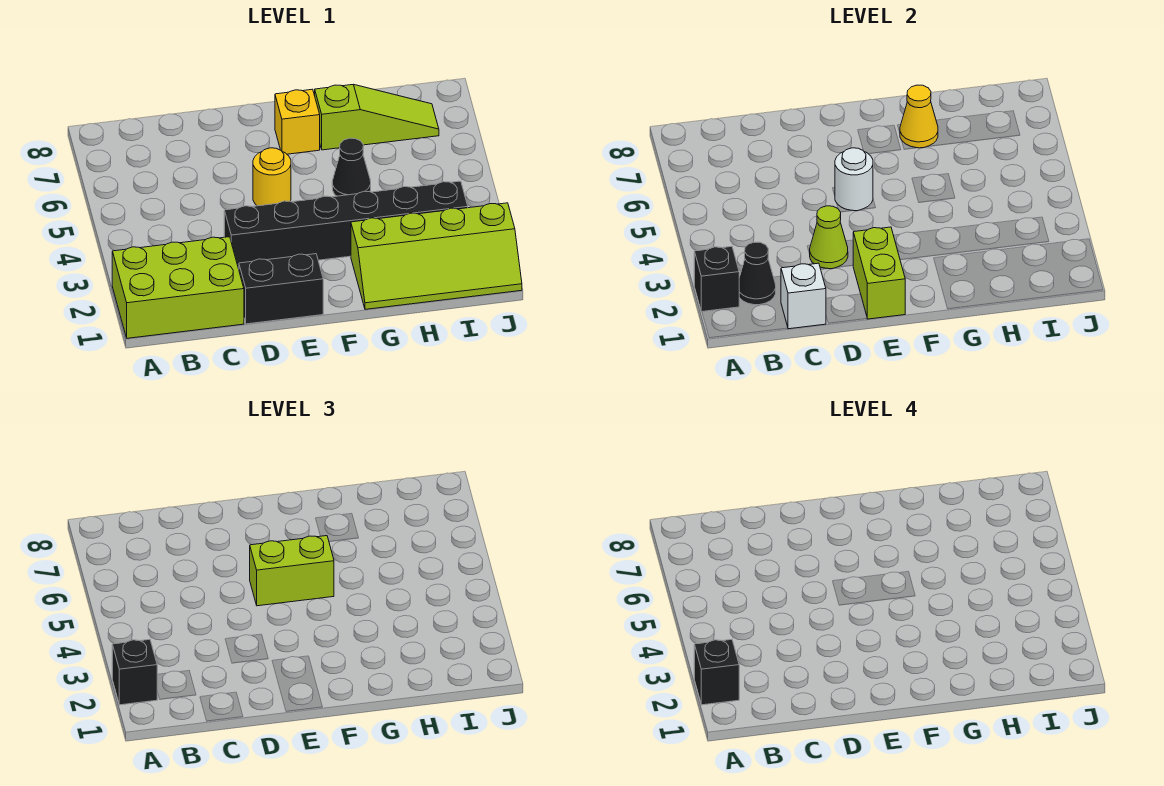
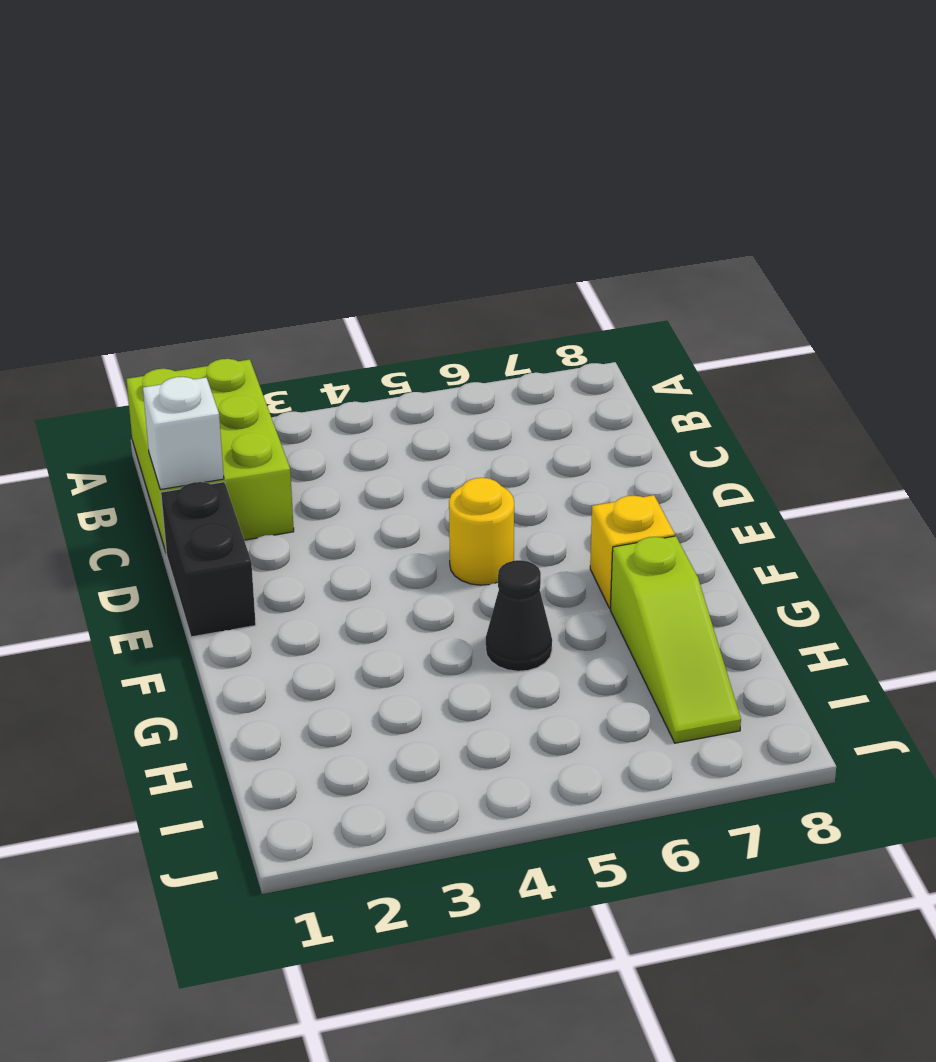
none -> black 1x6 brick [224,181,468,269]
none -> lime 2x4 slope [351,203,522,309]
none -> black 1x1 brick [694,246,739,312]

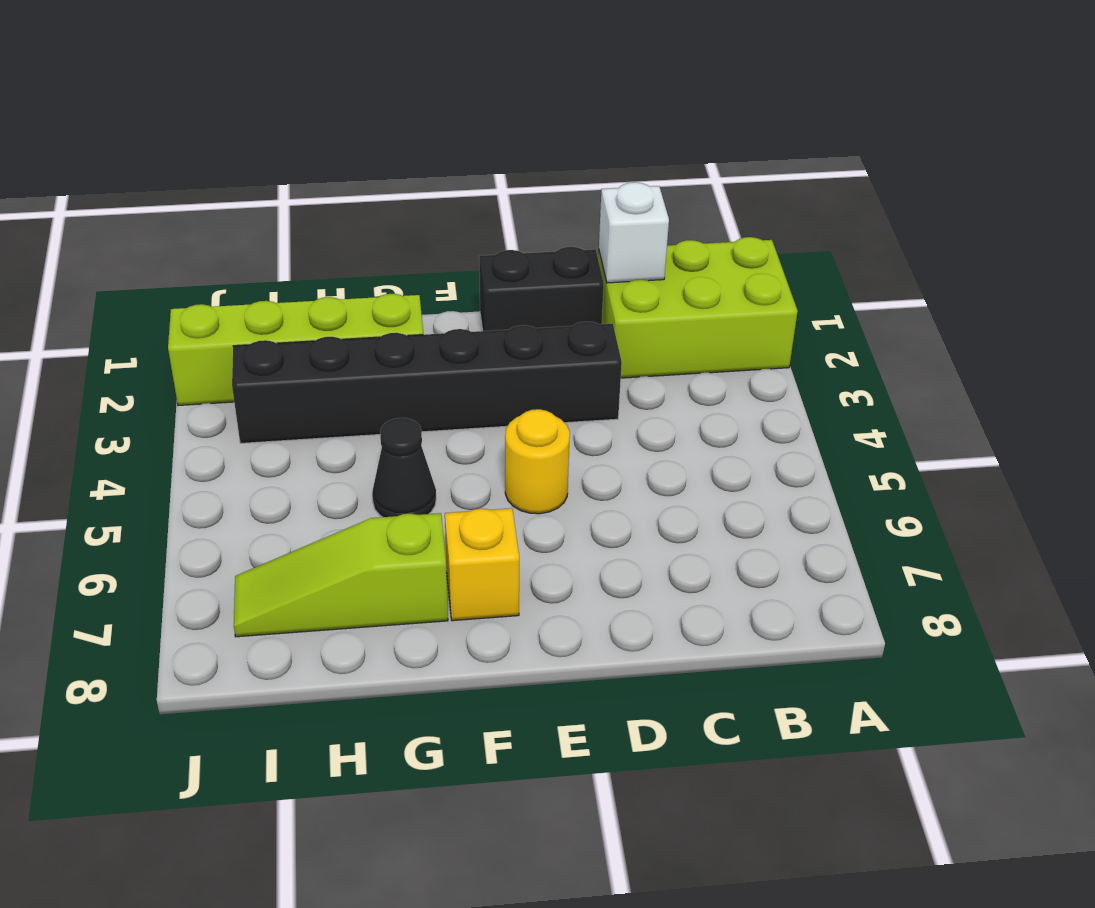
none -> black 1x1 brick [694,246,739,312]
none -> black 1x1 cone [739,242,776,305]
none -> lime 1x1 cone [810,206,848,269]

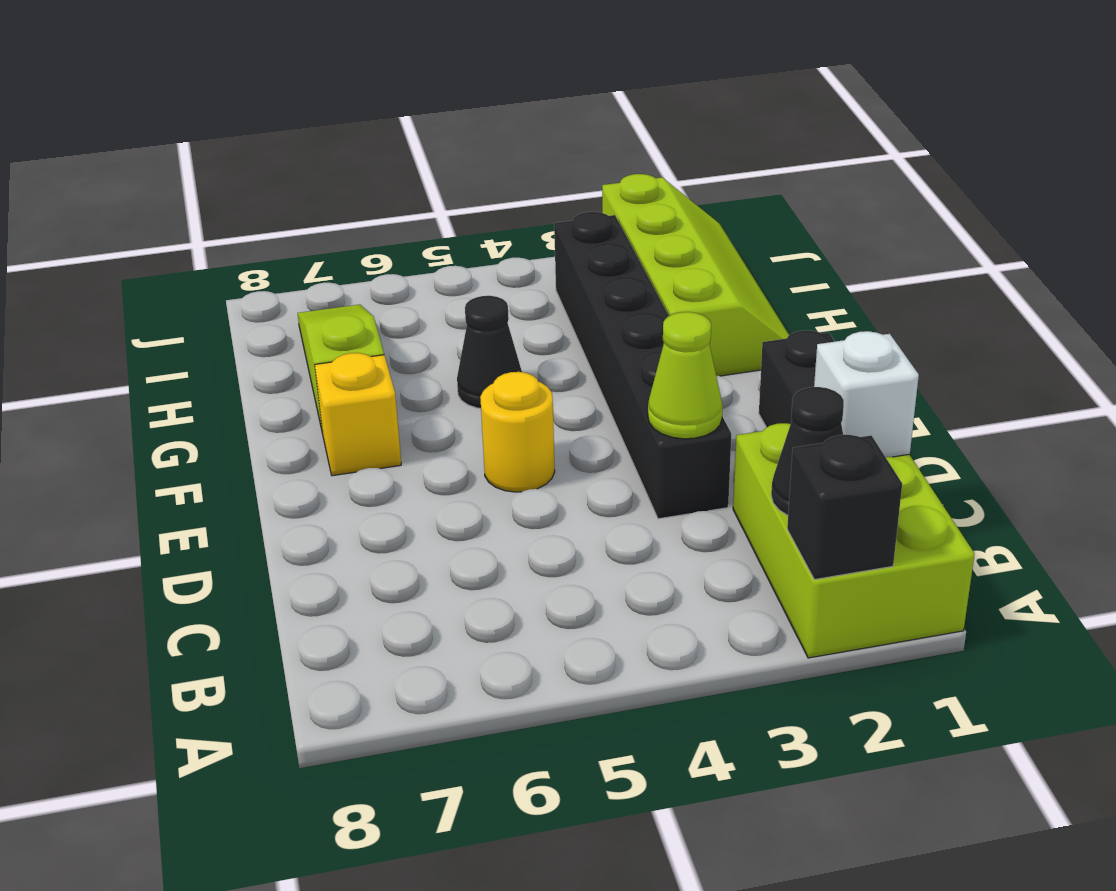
none -> lime 1x2 brick [853,227,905,319]
none -> white 1x1 round brick [835,148,873,211]
none -> yellow 1x1 cone [900,85,938,148]

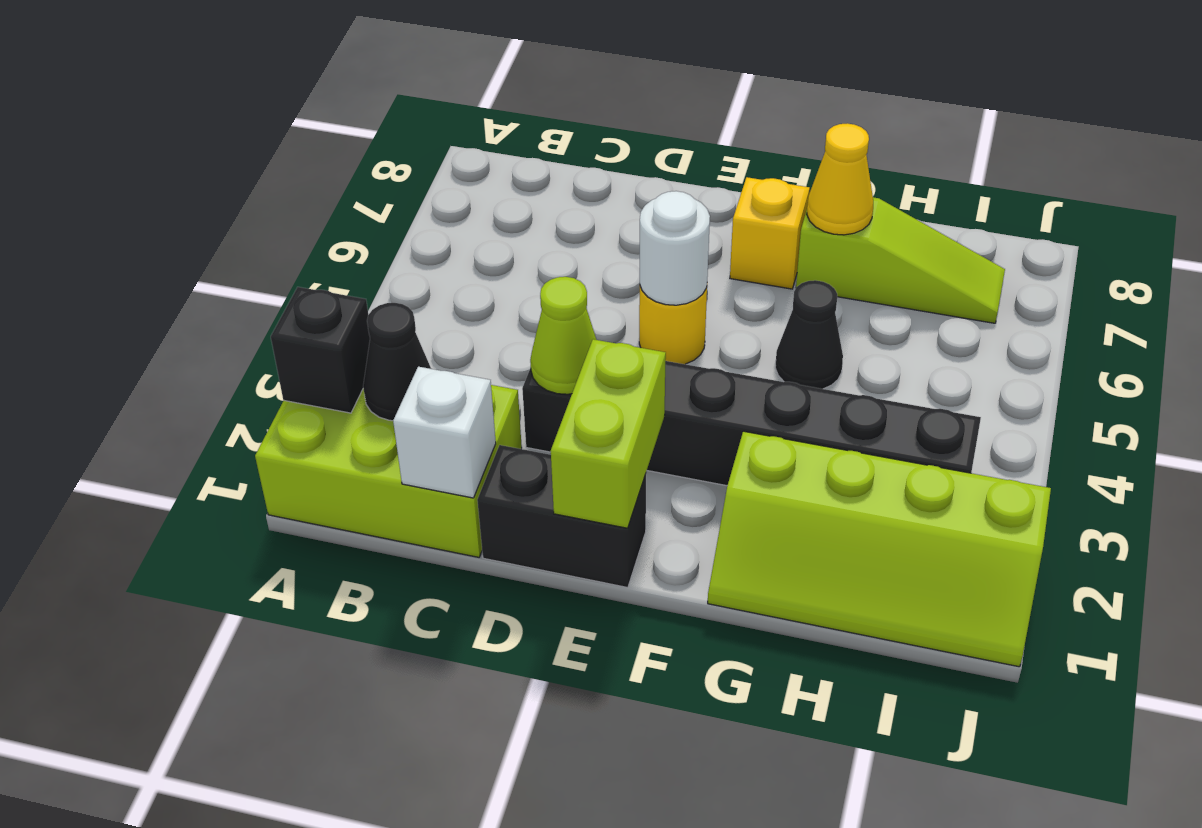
none -> black 1x1 brick [112,639,157,705]
none -> lime 1x2 brick [250,536,334,606]
none -> black 1x1 brick [694,639,739,705]

